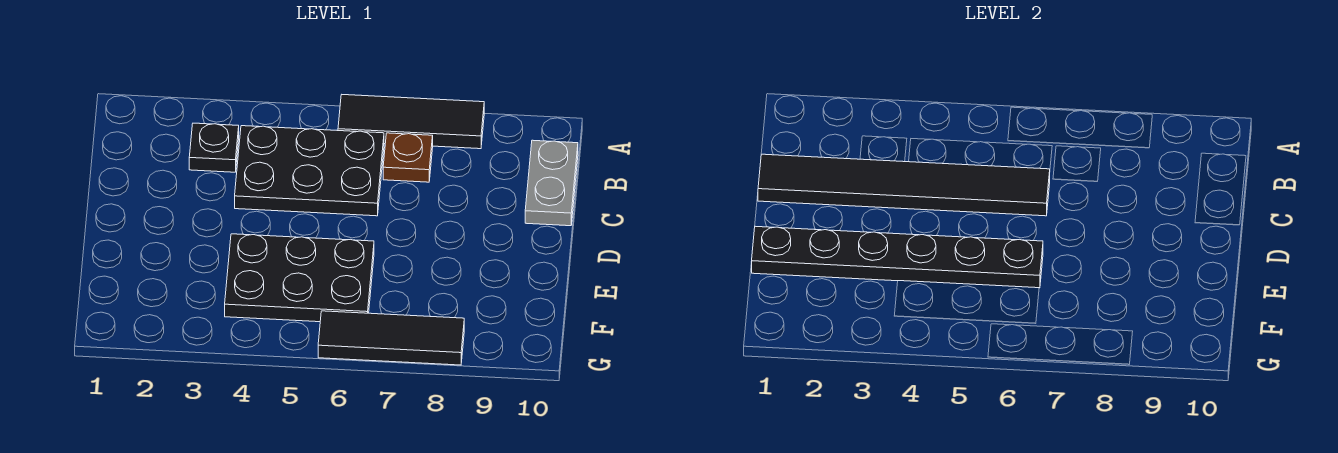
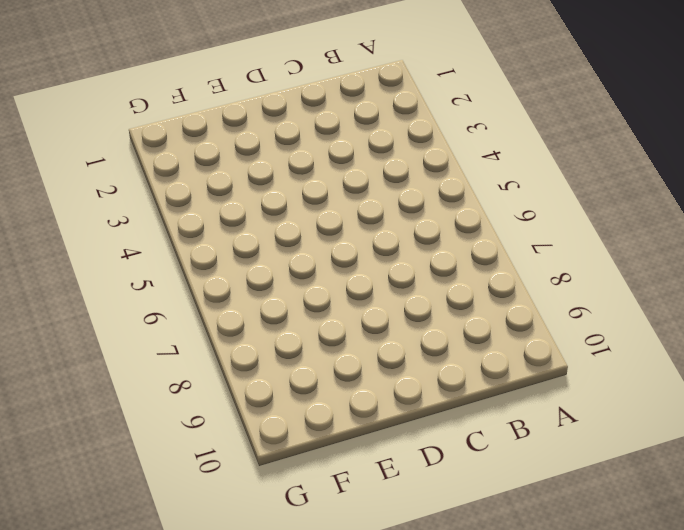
none -> black 1x3 tile [338,95,484,149]
none -> black 1x1 plate [189,123,239,172]

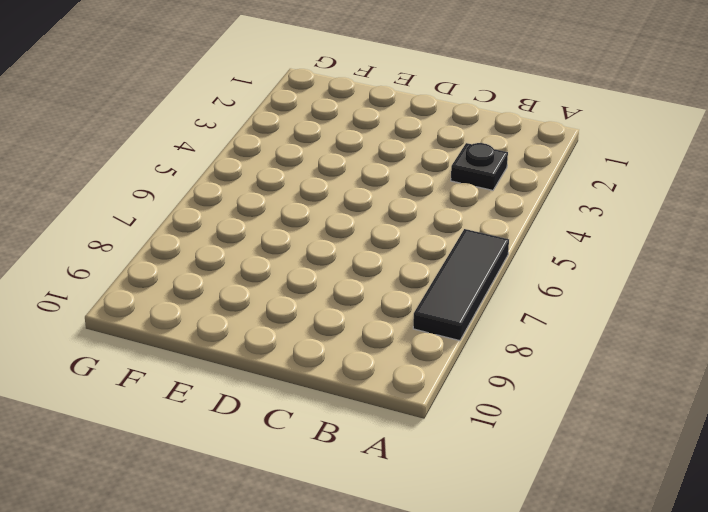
none -> black 2x3 plate [235,126,384,216]
none -> brown 1x1 plate [383,133,433,182]

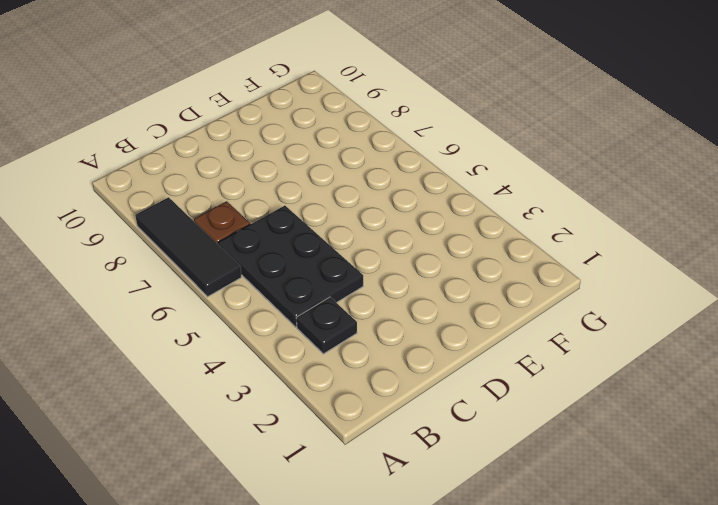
none -> grey 1x2 plate [525,140,578,226]
none -> black 2x3 plate [225,234,374,322]

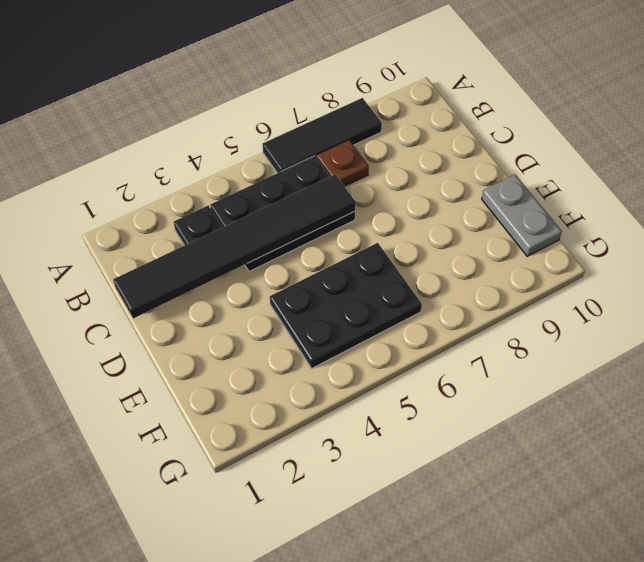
grey 1x2 plate [482,175,562,256] -> grey 1x2 plate moved to [525,140,578,226]
none -> black 1x3 tile [318,311,464,365]
none -> black 1x6 plate [752,226,1043,288]

